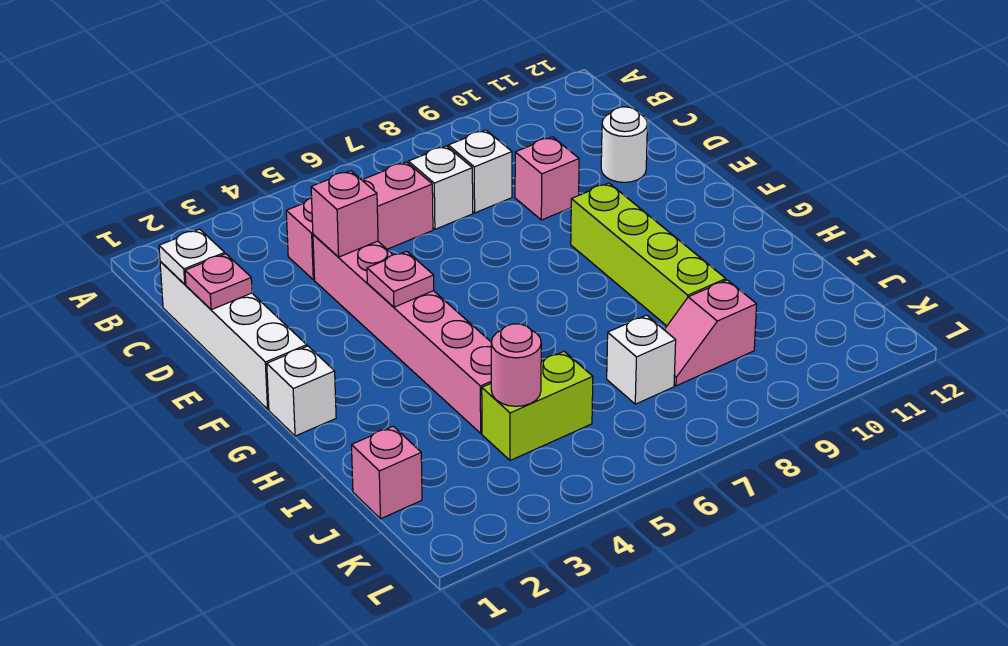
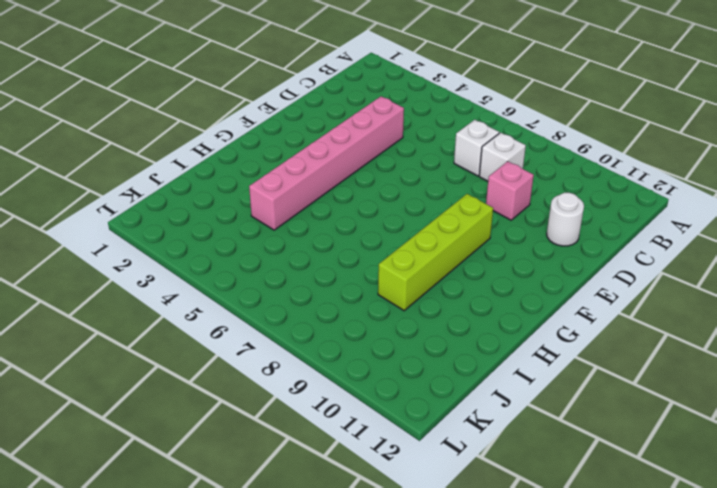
none -> white 1x4 brick [160,262,307,409]
none -> pink 1x3 brick [286,162,433,280]
none -> white 1x1 brick [267,346,336,436]

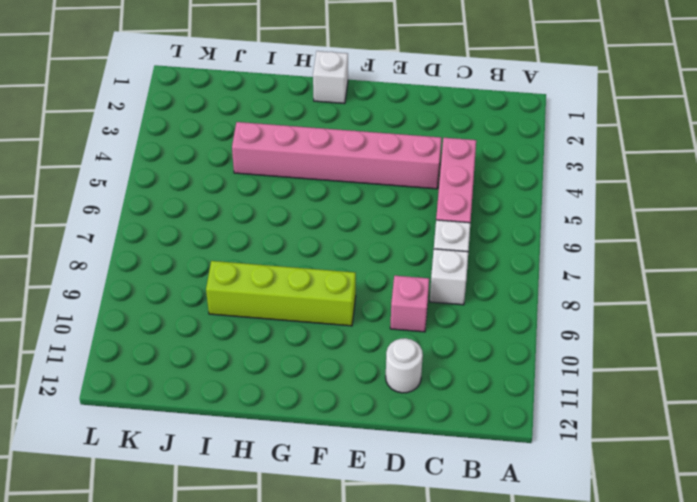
none -> white 1x4 brick [160,262,307,409]
none -> pink 1x1 brick [352,426,422,519]
none -> lime 1x2 brick [482,352,593,461]

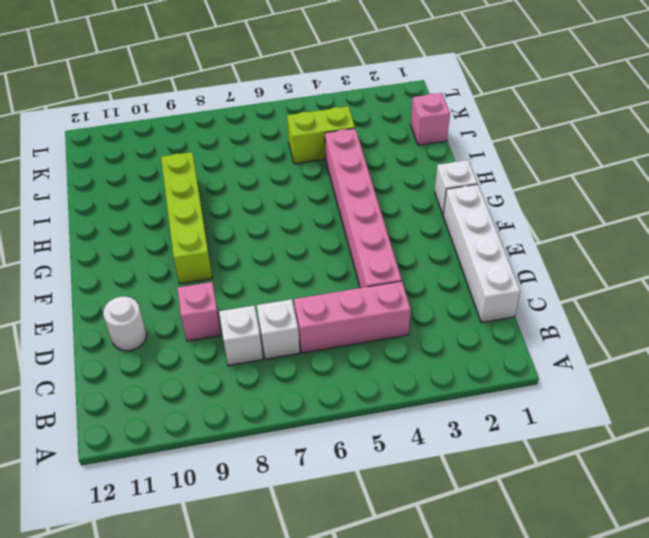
none -> white 1x1 brick [607,315,676,404]
none -> pink 1x2 slope [664,280,757,386]
none -> white 1x1 plate [159,229,225,284]

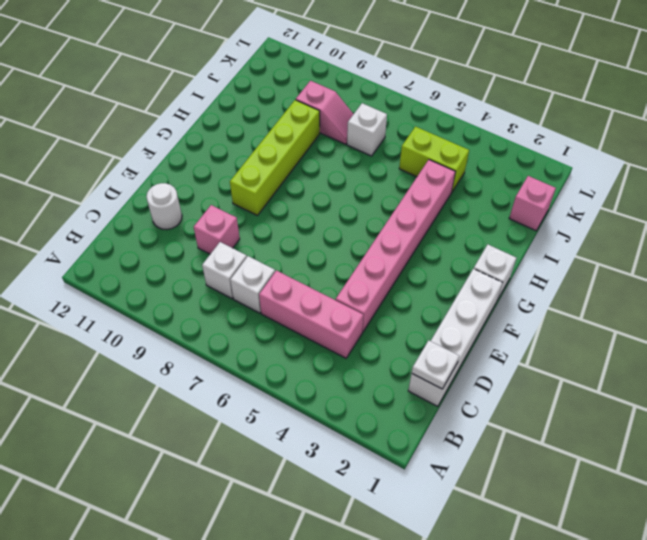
none -> pink 1x1 plate [185,254,252,310]
none -> pink 1x1 brick [311,171,378,257]
none -> pink 1x1 plate [367,251,434,307]

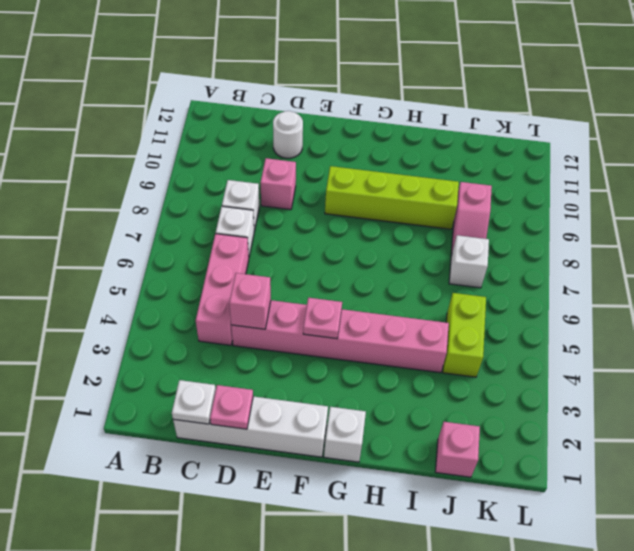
none -> pink 1x1 round brick [491,324,541,406]

